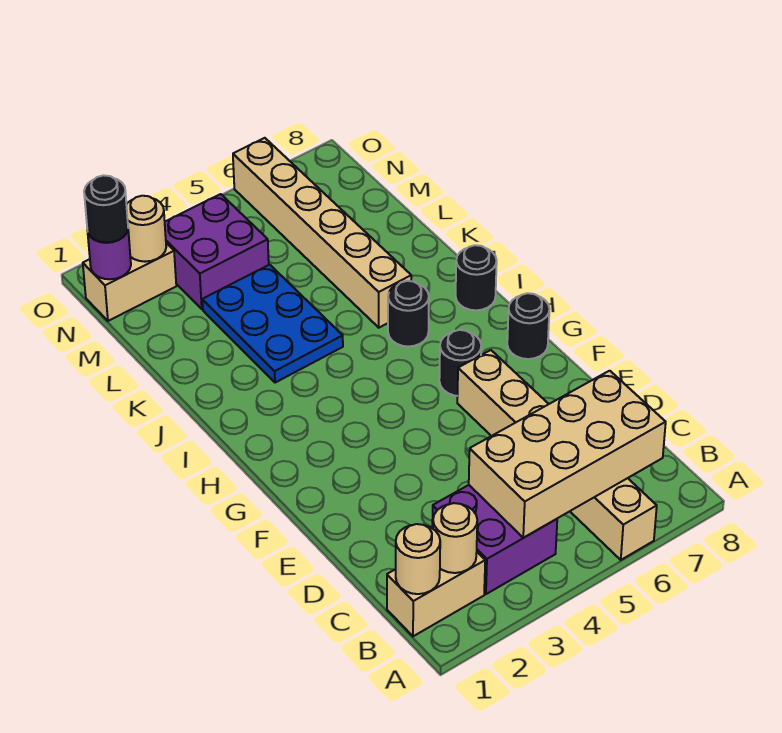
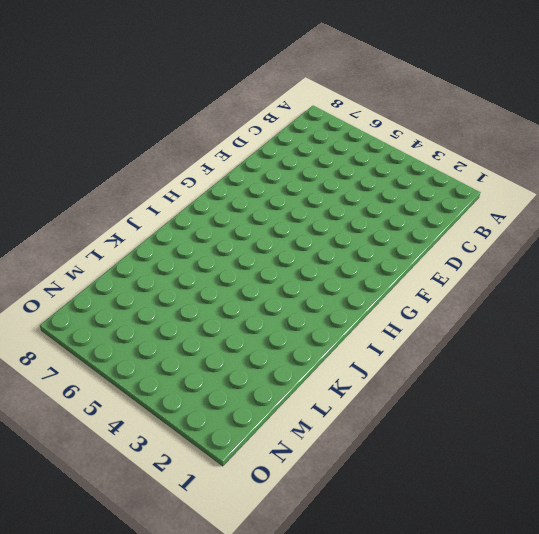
none -> tan 1x6 brick [457,350,657,560]
none -> tan 1x2 brick [387,552,485,636]
none -> purple 2x2 brick [432,485,557,594]

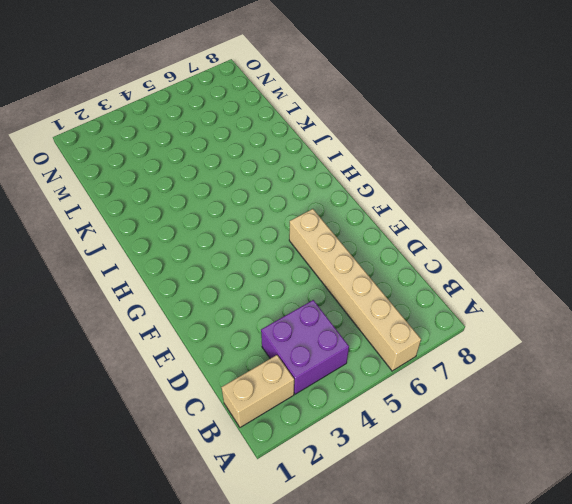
none -> black 1x1 round brick [439,330,481,396]
none -> black 1x1 round brick [507,293,549,359]
none -> black 1x1 round brick [388,281,429,347]

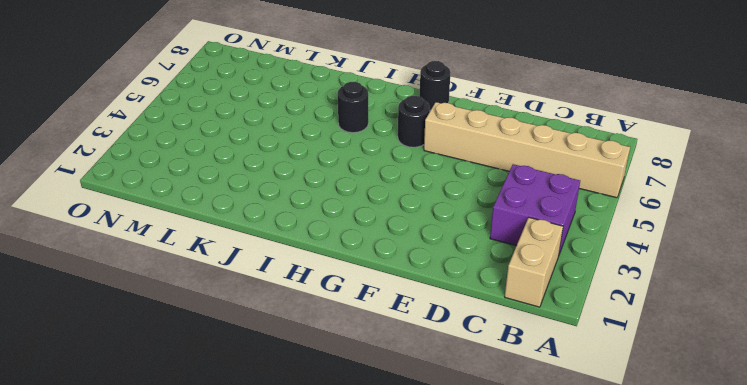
none -> black 1x1 round brick [456,245,497,310]
none -> blue 2x3 plate [202,265,343,383]
none -> tan 1x6 brick [233,138,411,328]

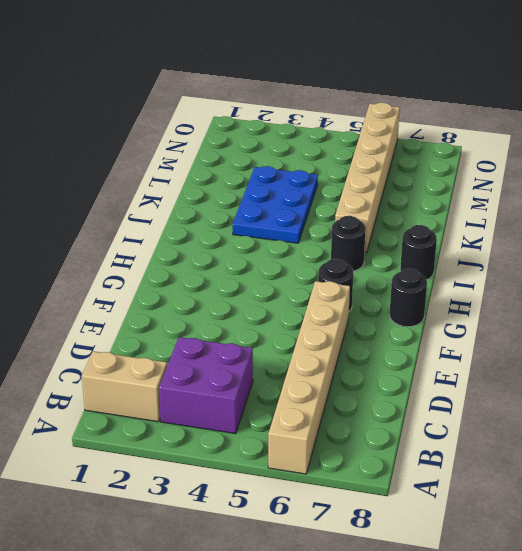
none -> purple 2x2 brick [165,194,269,309]
none -> tan 1x2 brick [83,243,176,321]
none -> tan 1x1 round brick [396,524,440,594]

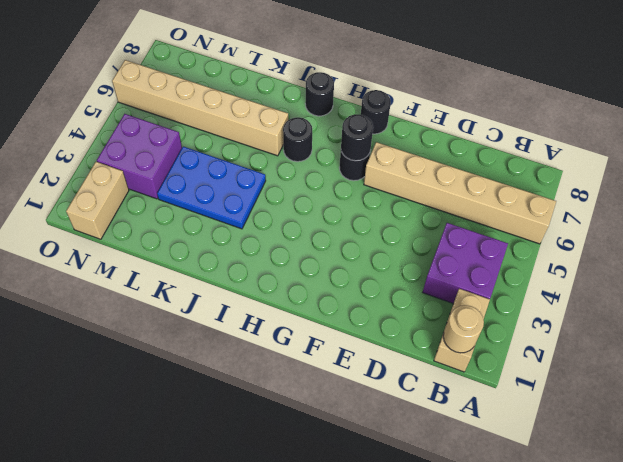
black 1x1 round brick [341,114,373,161] -> black 1x1 round brick moved to [84,175,128,242]
none -> tan 1x1 round brick [433,503,477,573]
none -> tan 2x4 brick [469,371,666,538]
none -> purple 1x1 round brick [87,230,131,279]

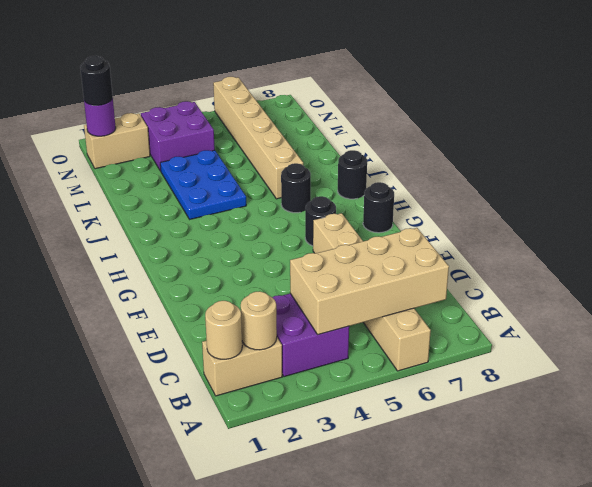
none -> tan 1x1 round brick [126,196,166,262]

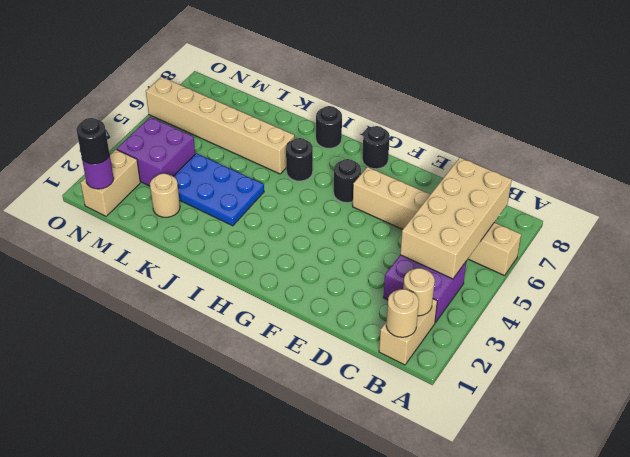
tan 1x1 round brick [150,174,180,217] -> tan 1x1 round brick moved to [126,196,166,262]

